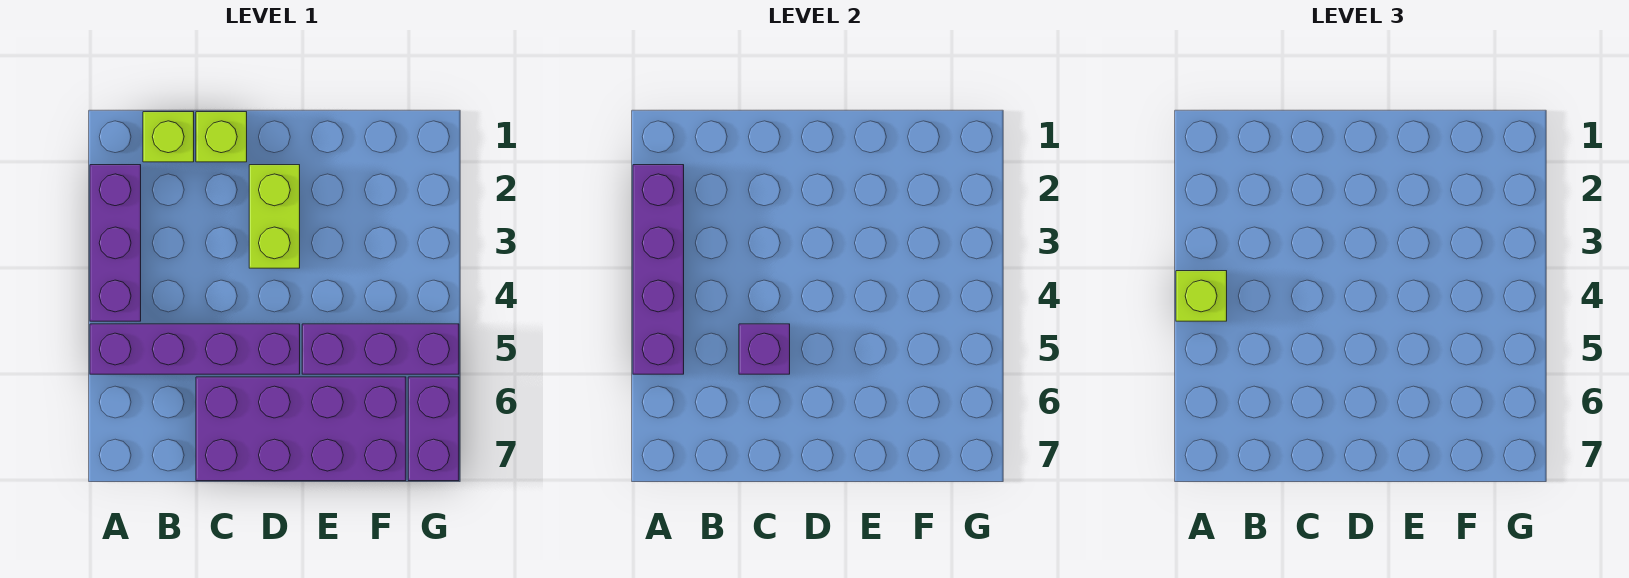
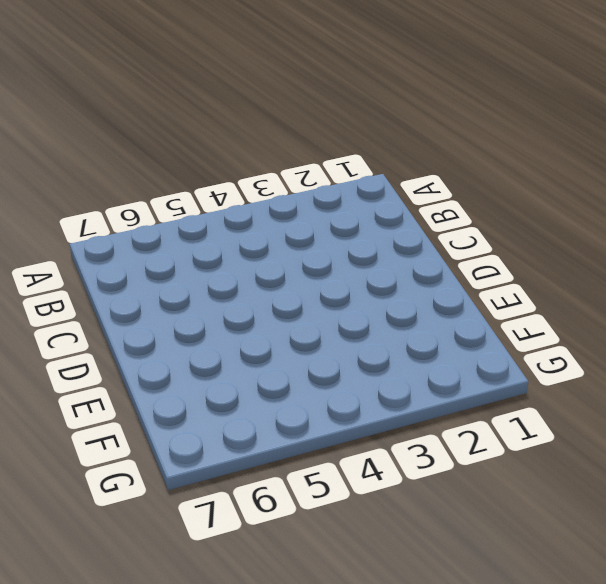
none -> purple 1x3 brick [90,165,141,321]
none -> purple 1x4 brick [90,324,300,374]

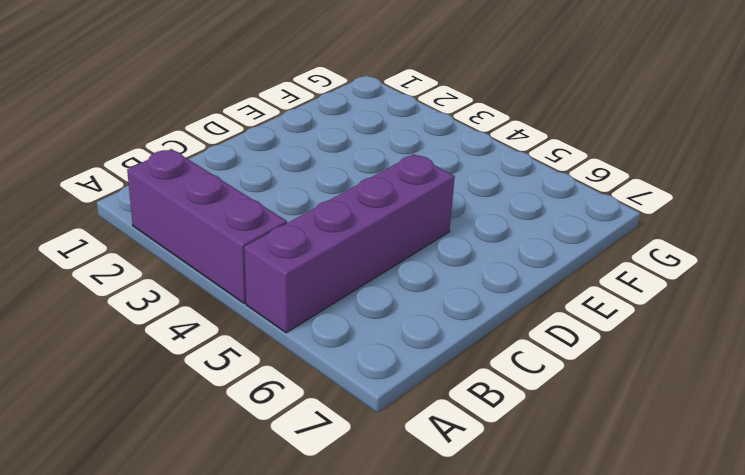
none -> lime 1x1 brick [143,112,194,162]
none -> lime 1x1 brick [196,112,247,162]

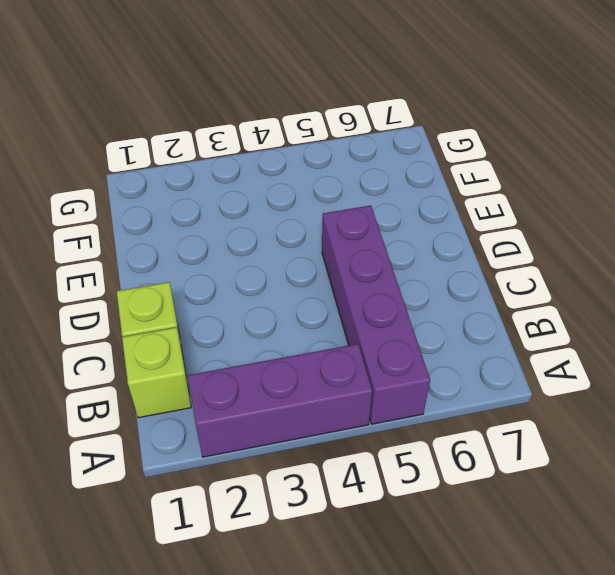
none -> purple 2x4 brick [196,377,406,481]
none -> lime 1x2 brick [249,165,300,268]

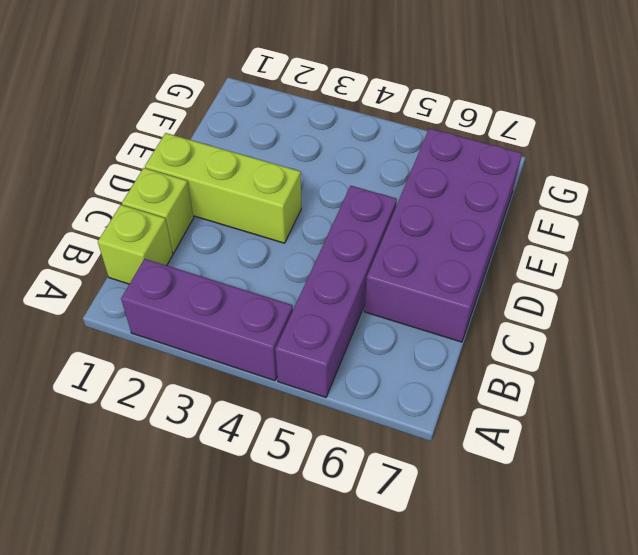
lime 1x3 brick [145,133,301,243] -> lime 1x2 brick [249,165,300,268]
none -> purple 1x3 brick [302,324,459,374]
none -> purple 1x2 brick [408,377,459,481]

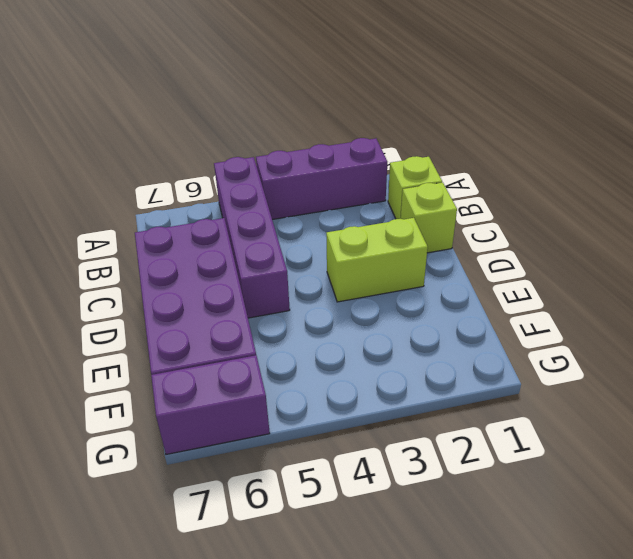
none -> purple 1x3 brick [302,324,459,374]
none -> purple 1x4 brick [633,165,684,374]

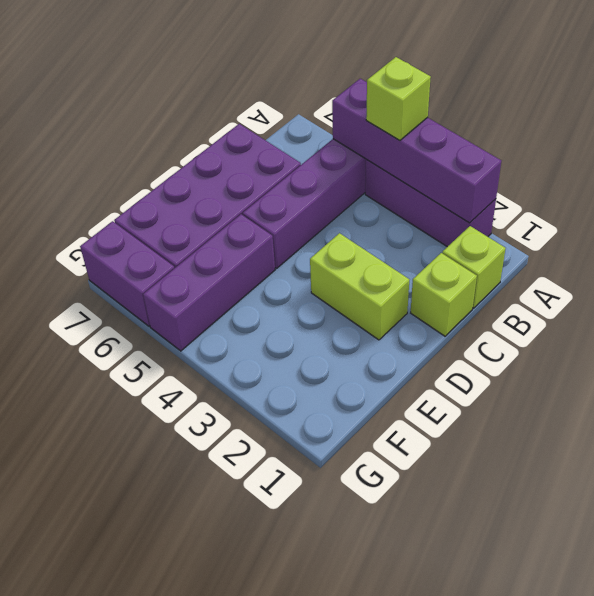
none -> purple 1x1 brick [739,324,790,374]

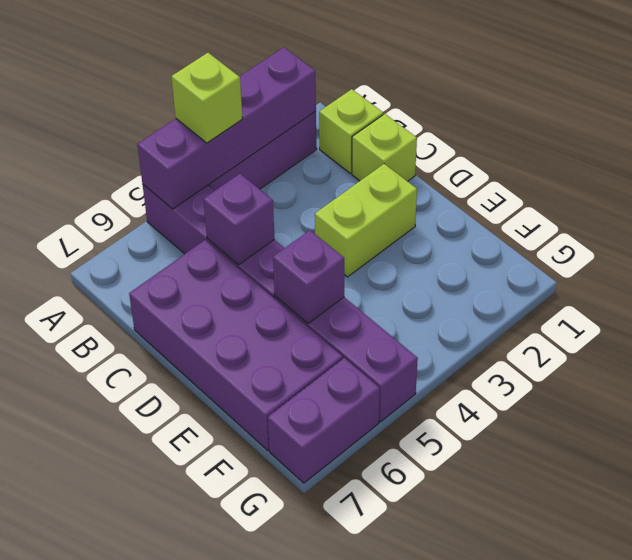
purple 1x1 brick [273,230,344,323] -> none

